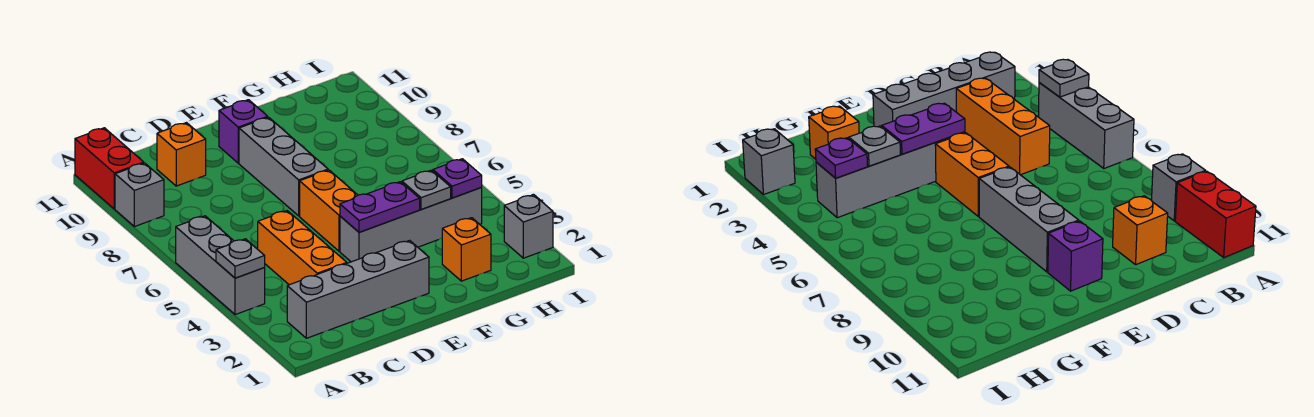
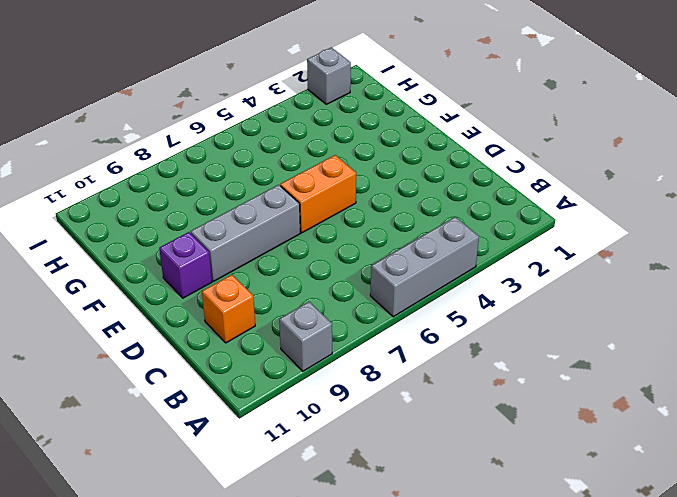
none -> red 1x2 brick [75,128,144,209]
none -> grey 1x4 brick [287,240,429,338]
none -> orange 1x3 brick [258,211,347,285]

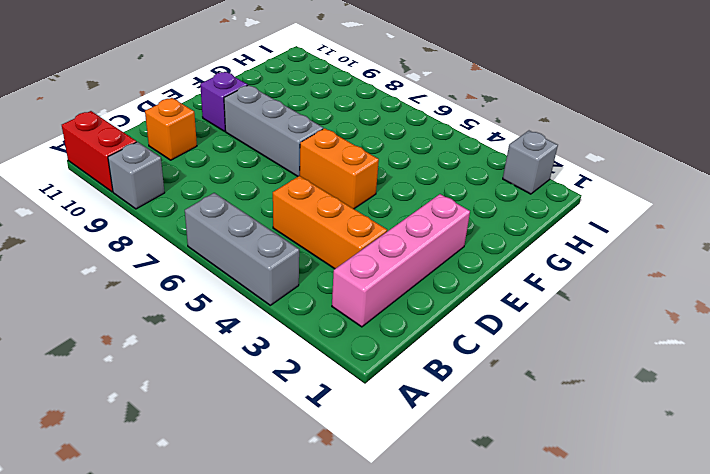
pink 1x4 brick [332,194,470,327] -> grey 1x4 brick [287,240,429,338]
none -> grey 1x4 brick [340,188,482,262]
none -> orange 1x1 brick [442,218,491,281]
none -> grey 1x1 plate [216,239,265,278]

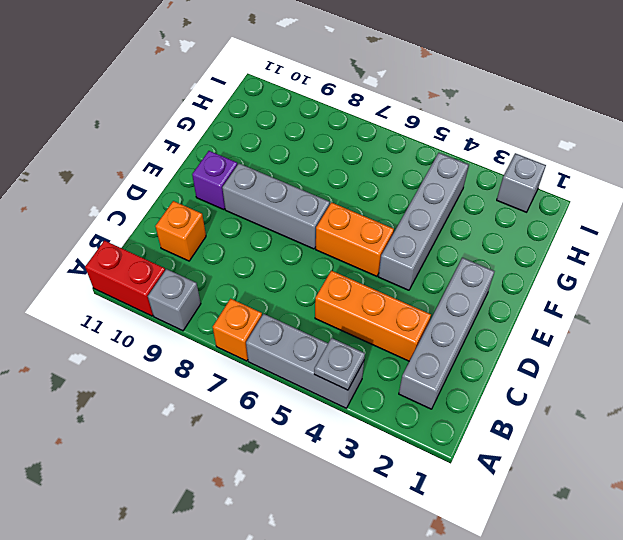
orange 1x1 brick [213,299,262,361] -> orange 1x1 brick moved to [442,218,491,281]
none -> purple 1x2 plate [340,182,420,232]
none -> grey 1x1 plate [402,170,451,210]
none -> purple 1x1 plate [433,159,482,198]

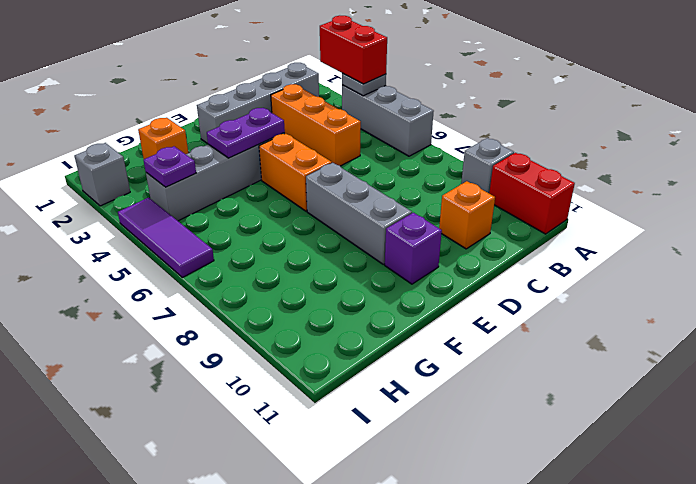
red 1x2 brick [320,16,387,84] -> none
purple 1x3 tile [118,198,214,277] -> none
none -> grey 1x1 plate [402,170,451,210]

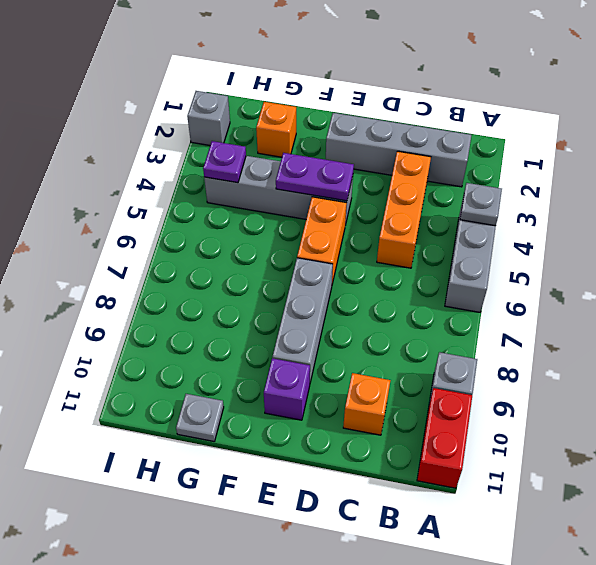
grey 1x1 plate [176,394,224,441] -> grey 1x1 plate moved to [402,170,451,210]

